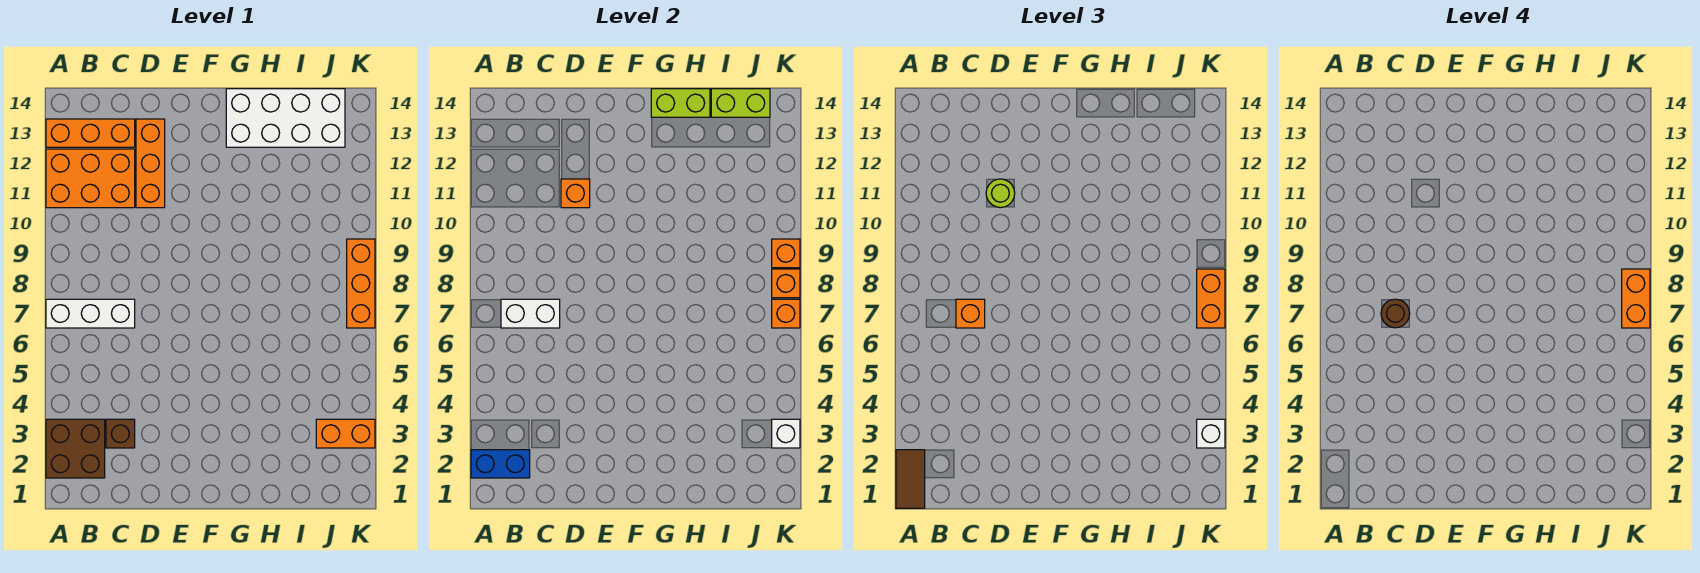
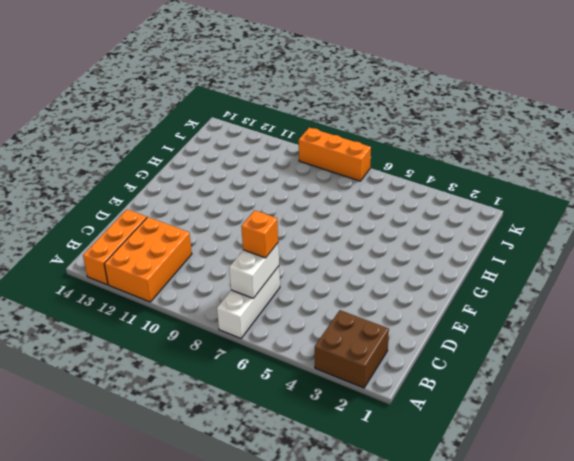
none -> brown 1x1 brick [106,419,135,448]
none -> orange 1x3 brick [136,119,165,208]
none -> white 2x4 brick [226,89,345,147]

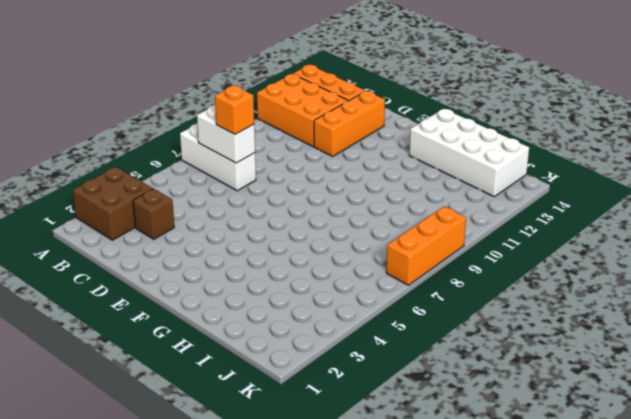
none -> orange 1x2 brick [316,419,375,448]
none -> blue 1x2 brick [471,450,530,478]
none -> orange 1x1 brick [561,179,590,208]

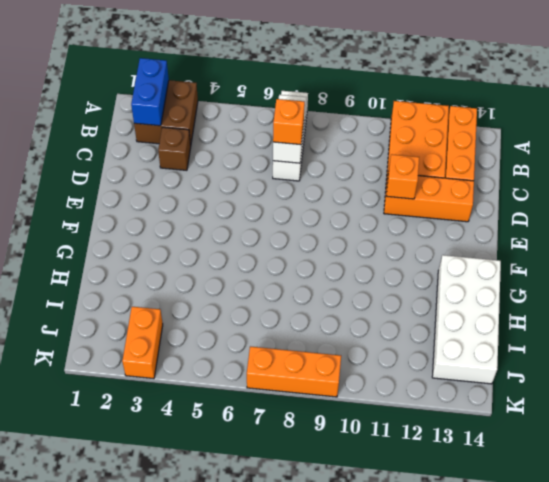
none -> lime 1x2 brick [651,89,710,117]
none -> lime 1x2 brick [711,89,770,117]
none -> white 1x1 brick [772,419,800,448]

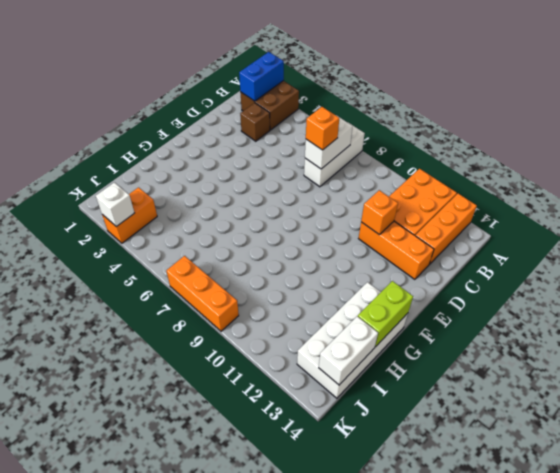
white 1x2 brick [319,316,378,385] -> lime 1x2 brick [711,89,770,117]
none -> orange 1x1 brick [772,299,800,328]
none -> orange 1x1 brick [772,269,800,298]
none -> orange 1x1 brick [772,239,800,268]

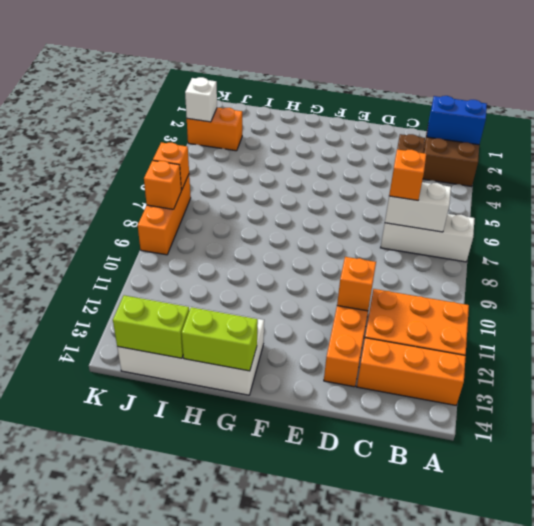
none -> orange 1x1 brick [772,239,800,268]
none -> brown 1x2 tile [896,450,925,508]
none -> lime 1x1 round brick [986,179,1015,208]

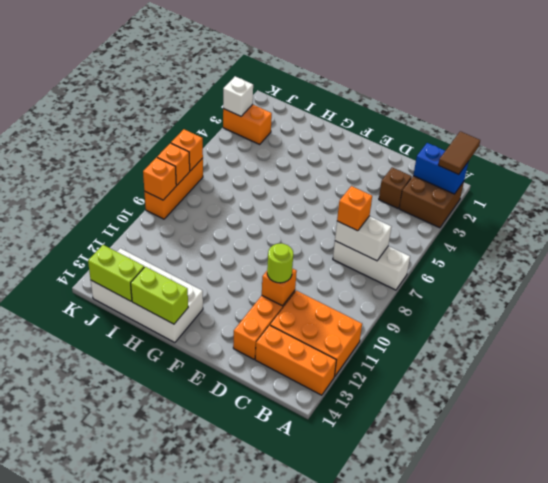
none -> white 1x1 brick [1197,419,1225,448]
none -> orange 1x2 brick [1197,269,1225,328]
none -> brown 1x1 round brick [1381,299,1410,328]

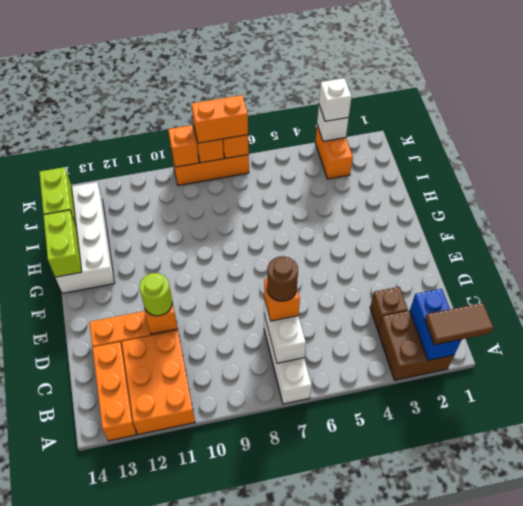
none -> orange 1x2 brick [1622,269,1650,328]

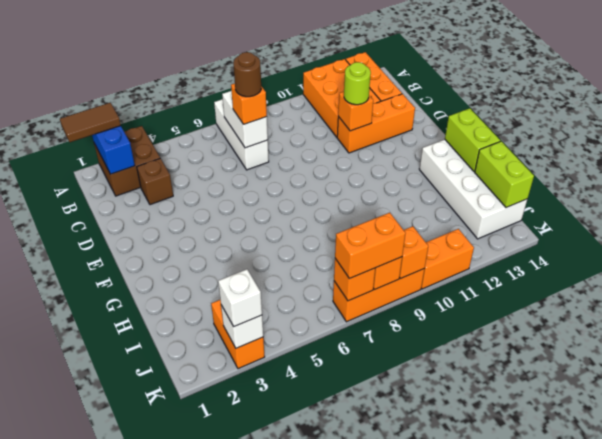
orange 1x2 brick [421,229,474,289] -> orange 1x2 brick moved to [1622,269,1650,328]

